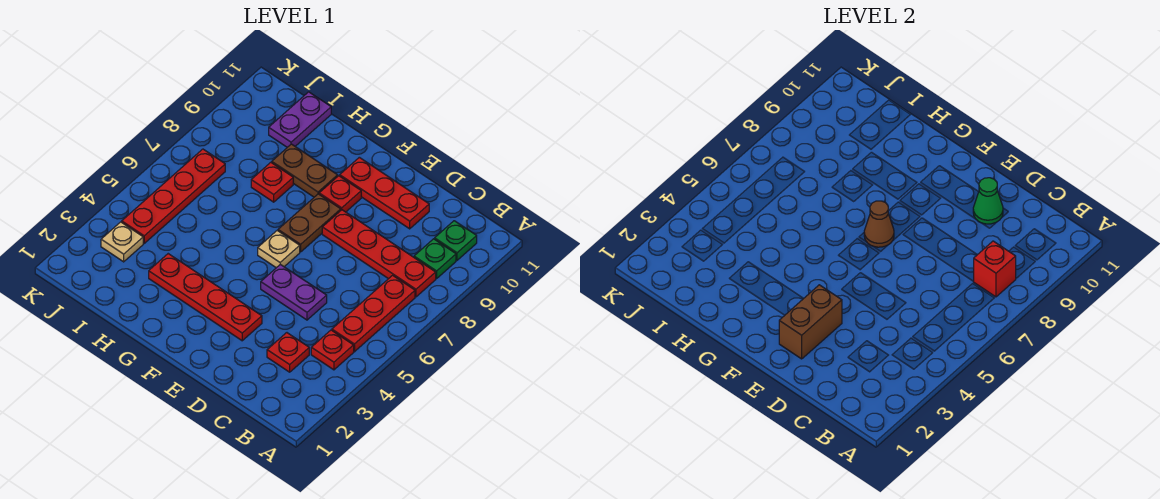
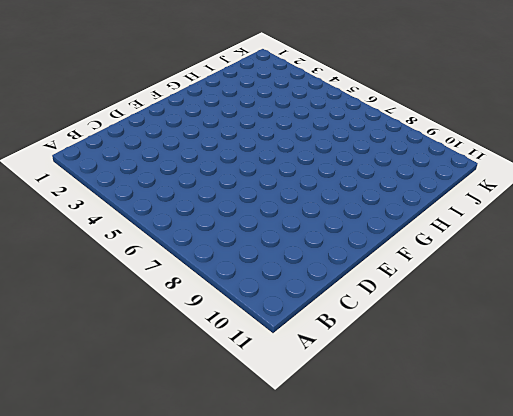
none -> red 1x1 plate [311,330,354,370]
none -> red 1x3 plate [332,275,415,352]
none -> red 1x4 plate [322,210,436,297]

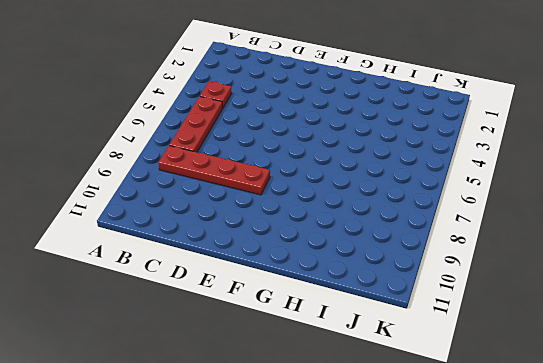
none -> green 1x1 plate [414,239,456,279]
none -> green 1x1 plate [435,221,477,260]
none -> red 1x1 plate [267,333,309,372]

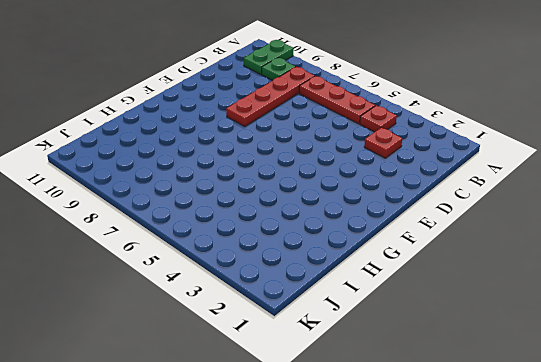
green 1x2 plate [244,40,293,75] -> green 1x1 plate [435,221,477,260]
none -> purple 1x2 plate [261,264,327,320]
none -> red 1x3 plate [340,157,429,229]
none -> red 1x4 plate [149,254,262,341]

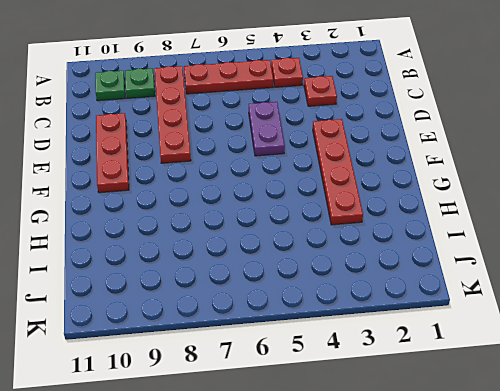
none -> tan 1x1 plate [258,231,300,268]
none -> brown 1x2 plate [278,194,341,252]
none -> red 1x1 plate [319,176,361,212]

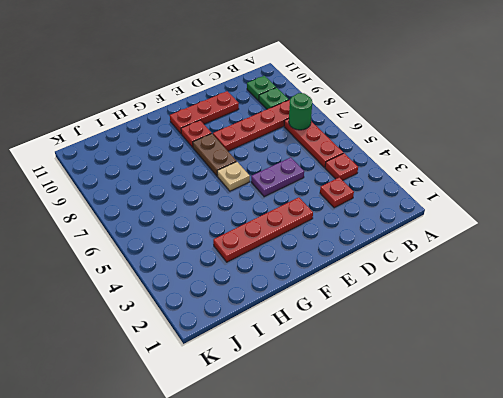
green 1x1 round brick [289,93,312,130] -> none
none -> brown 1x2 plate [272,144,338,197]
none -> red 1x1 plate [251,162,293,202]
none -> purple 1x2 plate [269,92,331,147]

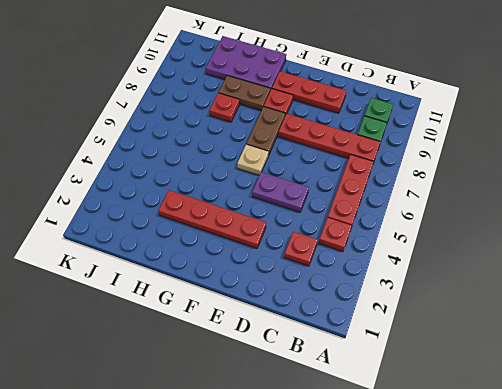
purple 2x3 plate [206,36,286,91] -> purple 1x2 plate [269,92,331,147]
none -> tan 1x1 plate [101,222,143,262]
none -> red 1x4 plate [122,149,225,243]
none -> red 1x1 brick [973,241,1016,297]

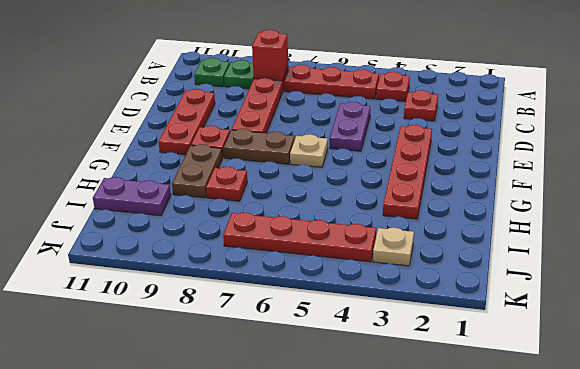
none -> green 1x1 cone [973,178,1003,224]
none -> brown 1x2 brick [779,285,842,359]
none -> brown 1x1 cone [864,201,894,247]

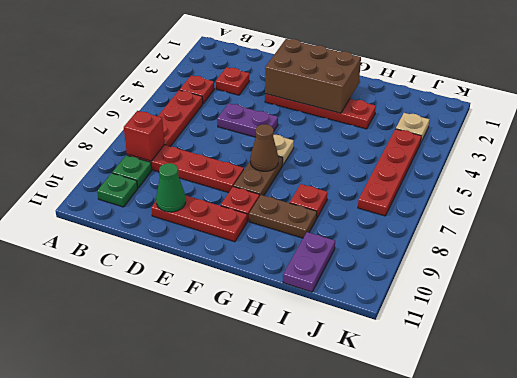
brown 2x3 brick [265,39,361,113] -> brown 1x2 brick [779,285,842,359]

